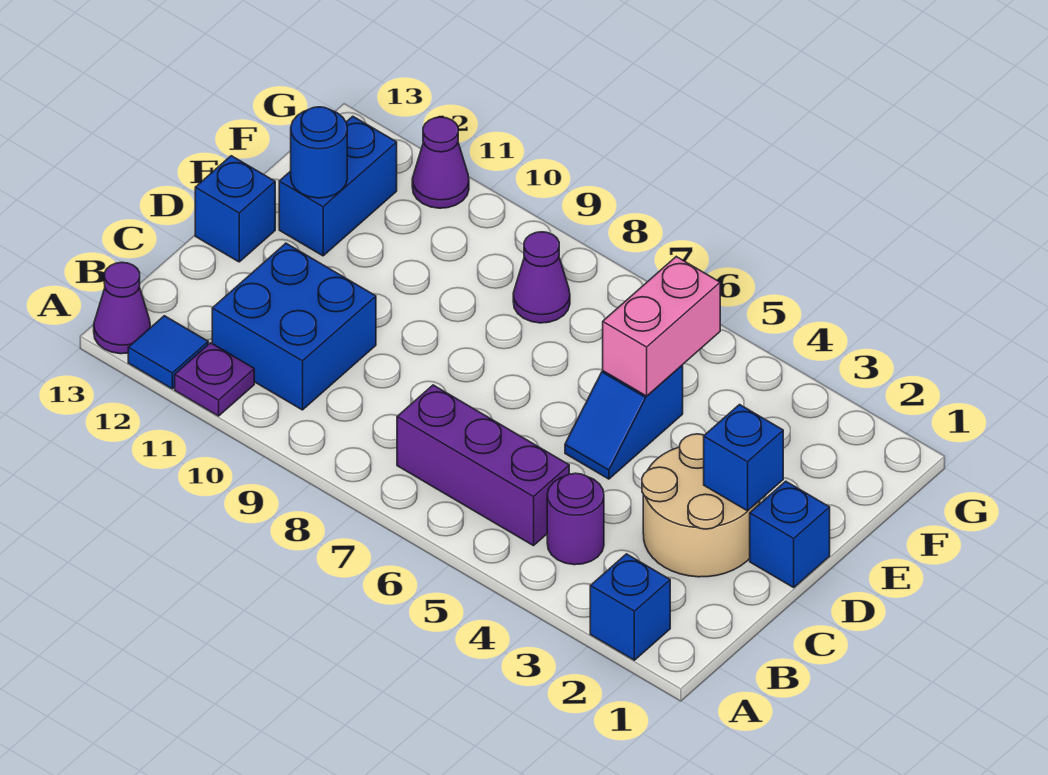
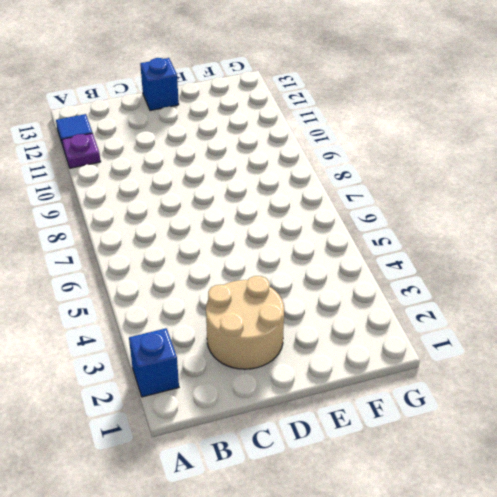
none -> purple 1x1 cone [94,262,150,354]
none -> purple 1x1 round brick [547,473,604,565]
none -> purple 1x3 brick [397,385,569,546]

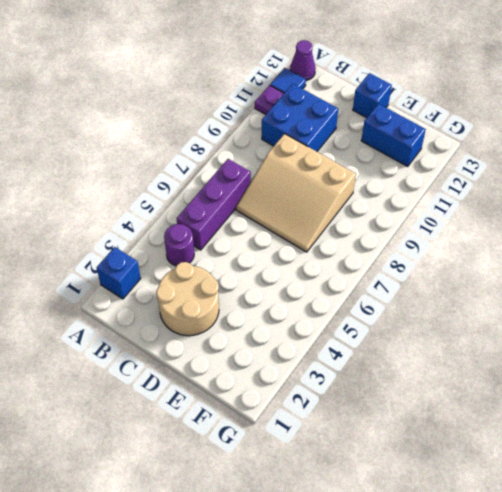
tan 3x3 slope [236,134,356,252] -> none
none -> blue 1x1 brick [750,481,830,587]
none -> blue 1x2 slope [565,366,683,479]
none -> purple 1x1 cone [513,232,570,323]

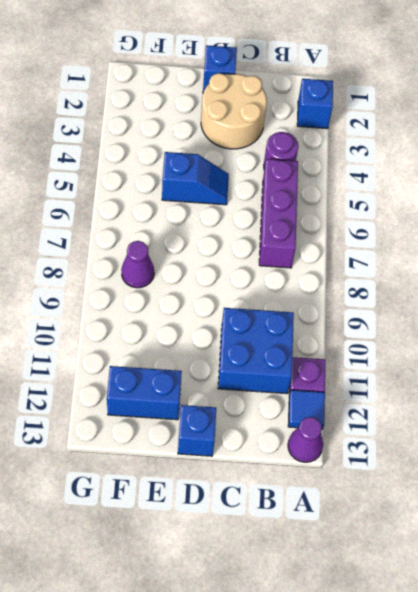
none -> purple 1x1 cone [412,117,469,208]
none -> blue 1x1 brick [704,405,783,511]
none -> pink 1x2 brick [603,257,720,396]

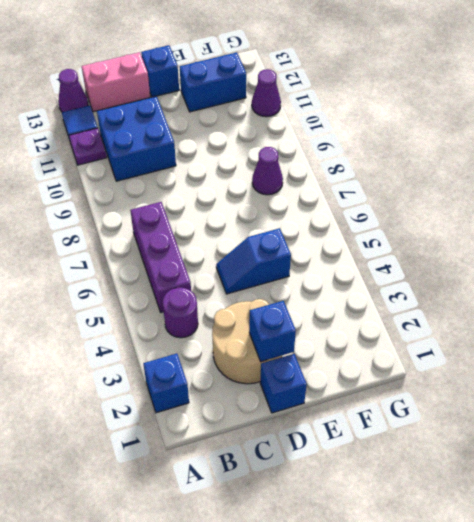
pink 1x2 brick [82,52,150,112] -> pink 1x2 brick moved to [603,257,720,396]
none -> blue 1x1 round brick [291,107,347,198]

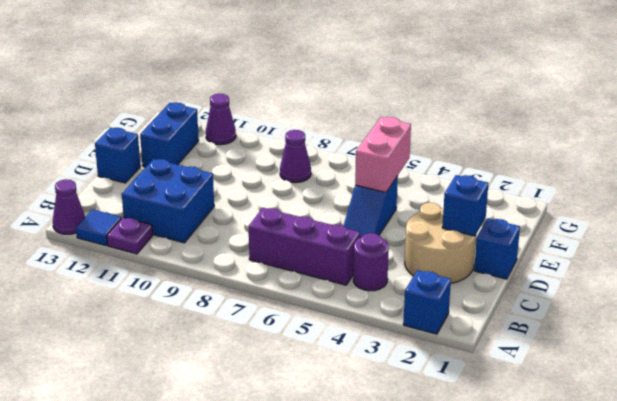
none -> blue 1x1 round brick [291,107,347,198]

